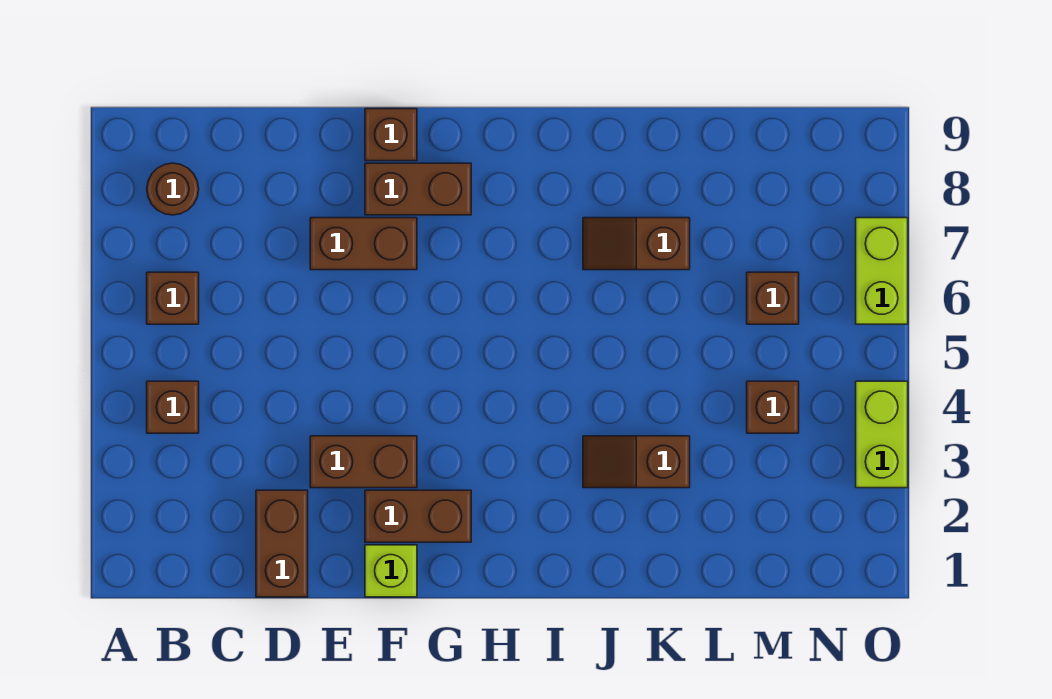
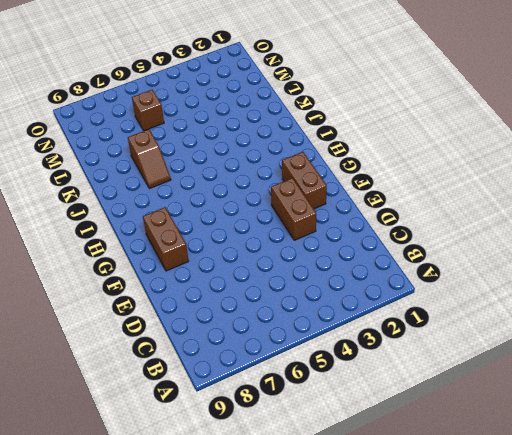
none -> brown 1x1 brick [147,381,199,433]
none -> brown 1x1 brick [147,272,199,324]
none -> brown 1x1 round brick [147,163,199,215]

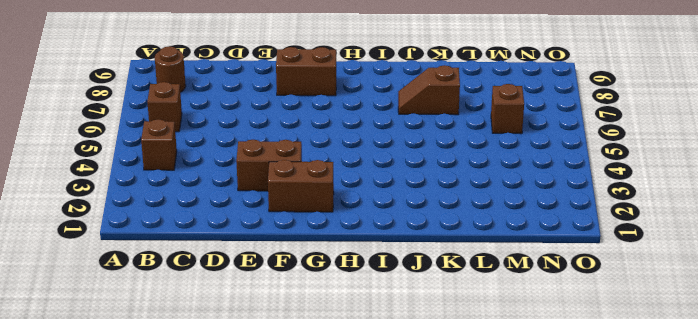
none -> brown 1x2 brick [256,490,308,597]
none -> brown 1x2 brick [310,218,417,270]
none -> lime 1x1 brick [365,545,417,597]

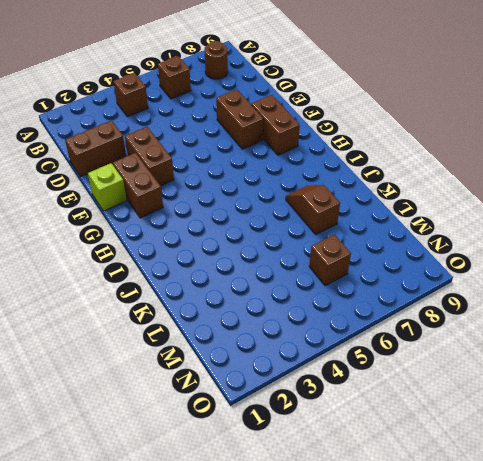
none -> brown 1x1 brick [365,109,417,161]
none -> brown 1x2 slope [583,436,690,488]
none -> brown 1x1 brick [747,381,799,433]

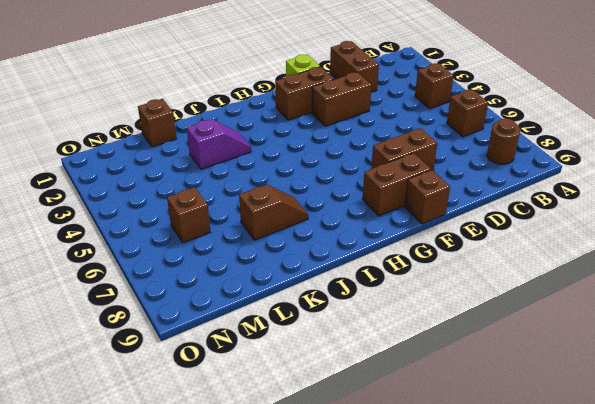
purple 1x2 slope [187,119,251,169] -> brown 1x2 slope [583,436,690,488]
brown 1x1 brick [138,99,177,147] -> brown 1x1 brick moved to [747,381,799,433]
none -> lime 1x2 brick [856,381,908,488]
none -> lime 1x2 brick [856,218,908,324]

